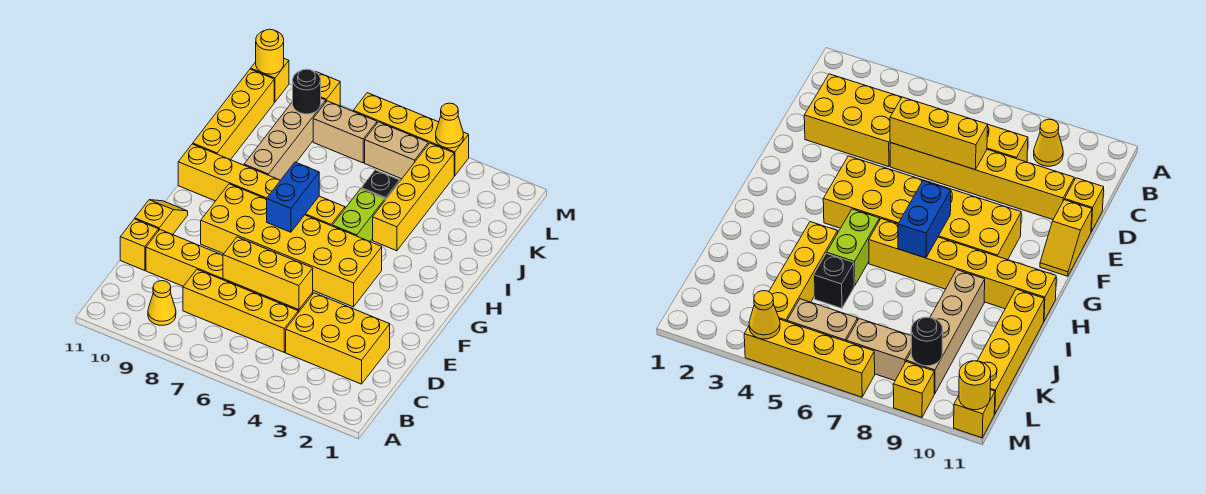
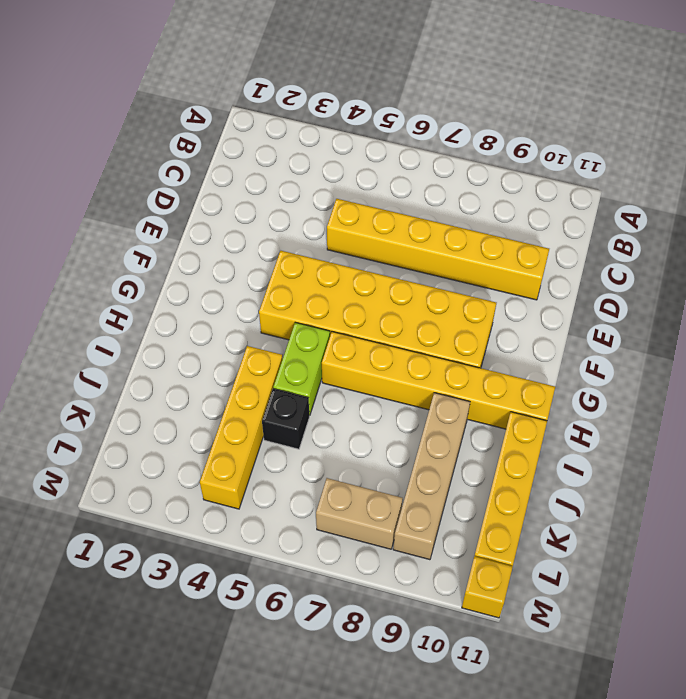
none -> yellow 1x1 cone [148,281,176,325]
none -> yellow 2x3 brick [286,293,390,384]
none -> yellow 1x4 brick [183,269,298,352]

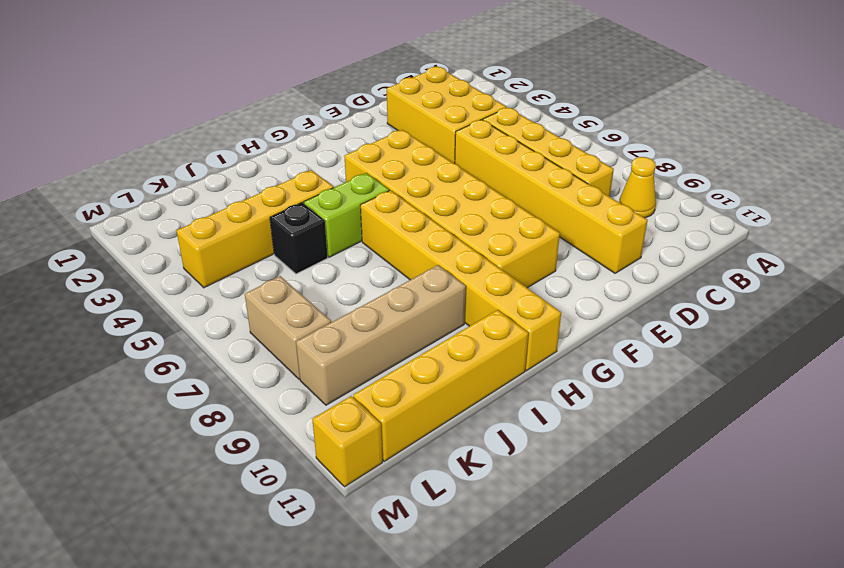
none -> yellow 1x1 brick [120,219,159,271]
none -> yellow 1x2 slope [135,200,188,235]
none -> tan 1x2 brick [365,122,428,179]

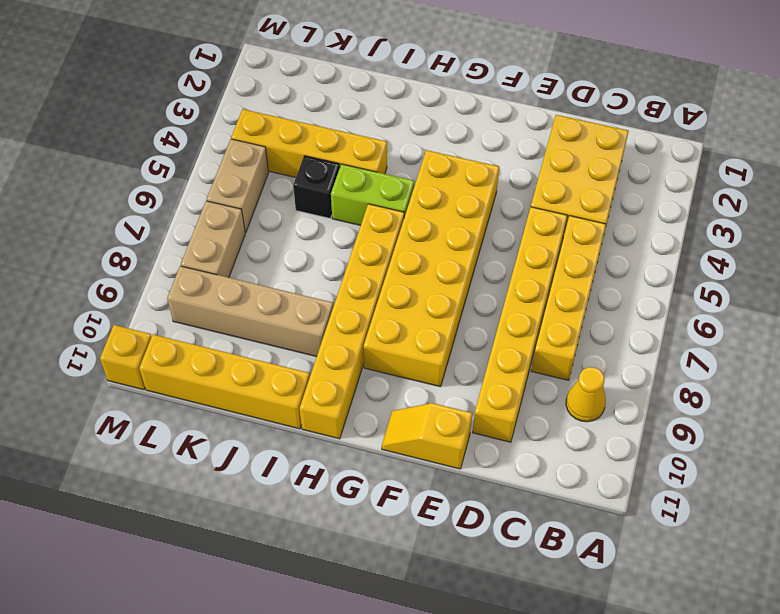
none -> yellow 1x1 brick [120,219,159,271]
none -> yellow 1x4 brick [353,93,469,176]
none -> yellow 1x1 brick [316,72,340,106]

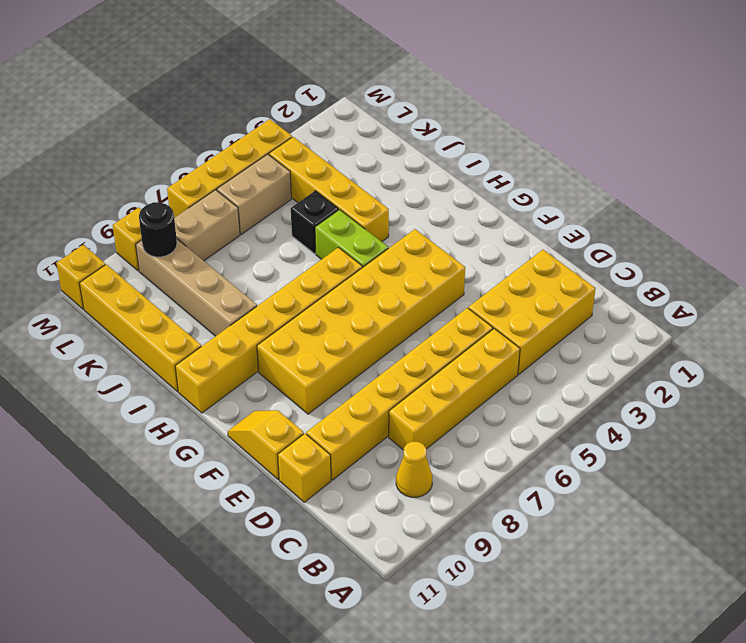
none -> yellow 1x3 brick [223,237,313,310]
none -> blue 1x2 brick [267,162,319,232]
none -> yellow 1x1 cone [436,103,463,148]

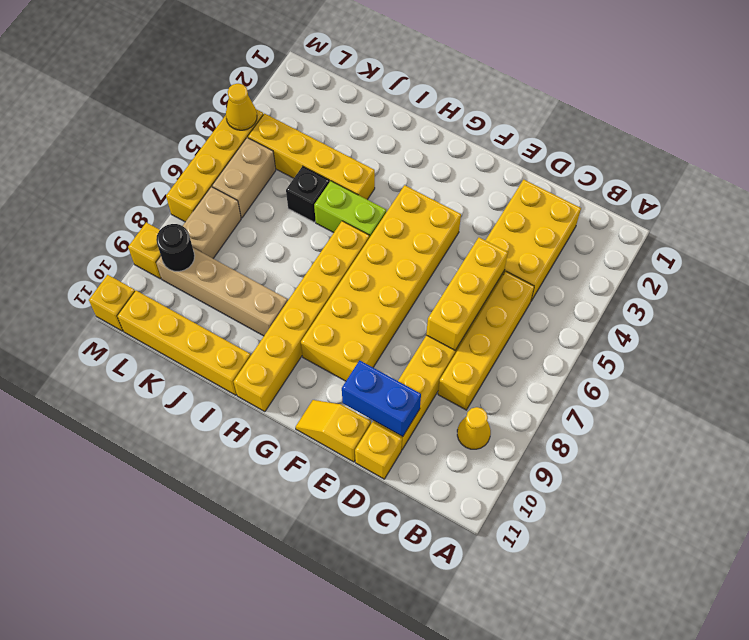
blue 1x2 brick [342,360,421,437] -> blue 1x2 brick moved to [267,162,319,232]
none -> yellow 1x1 round brick [256,29,284,74]

